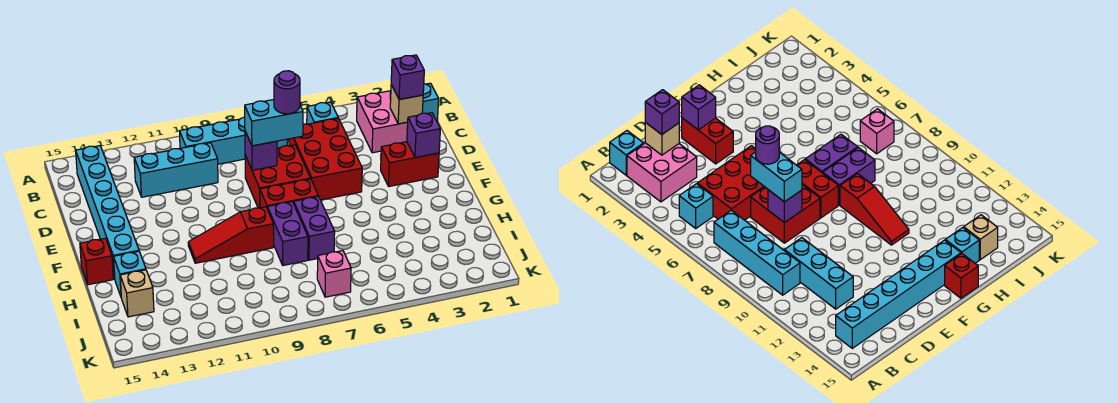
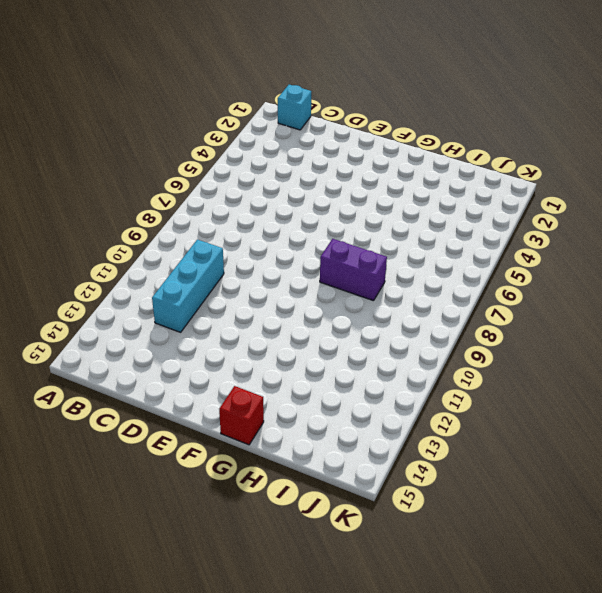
none -> pink 2x2 brick [357,91,408,153]
none -> cyan 1x1 brick [307,102,338,124]
none -> cyan 1x4 brick [179,117,288,164]

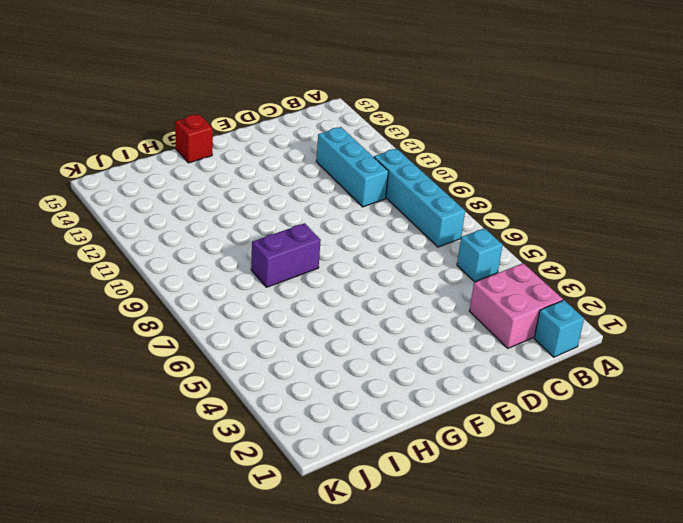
none -> cyan 1x6 brick [76,146,139,279]
none -> red 2x3 brick [289,118,362,200]
none -> red 2x2 brick [245,145,311,208]

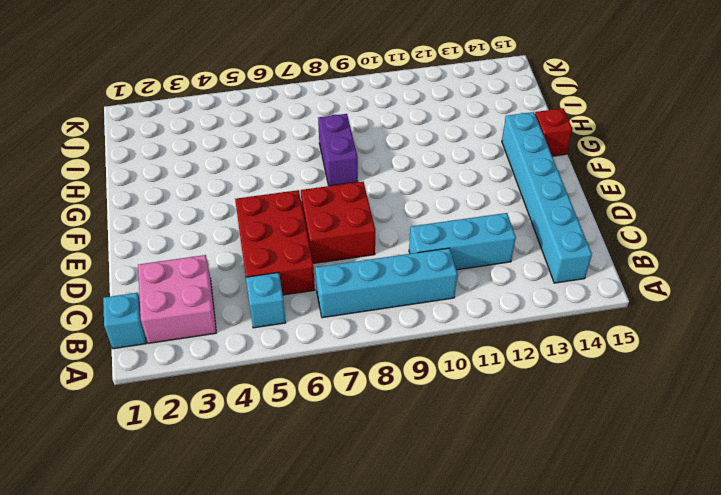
none -> red 1x2 brick [381,142,439,186]
none -> red 1x2 brick [260,179,318,208]
none -> purple 1x2 brick [294,196,335,260]

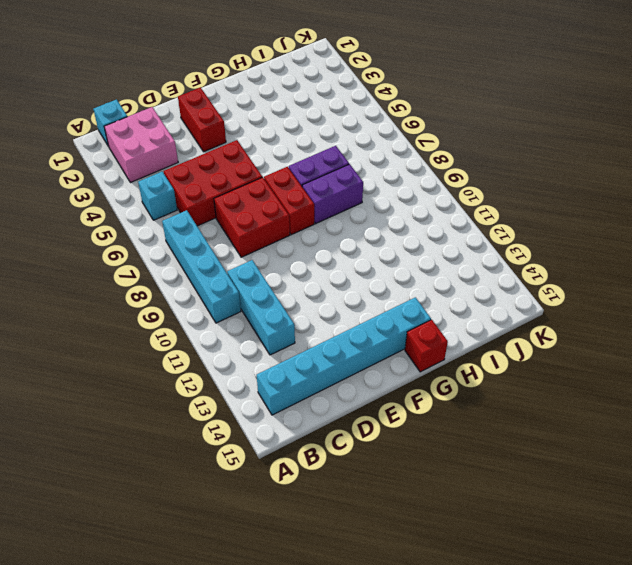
none -> red 1x3 slope [188,207,274,263]
none -> cyan 1x1 brick [114,251,146,296]
none -> tan 1x1 brick [120,270,154,317]

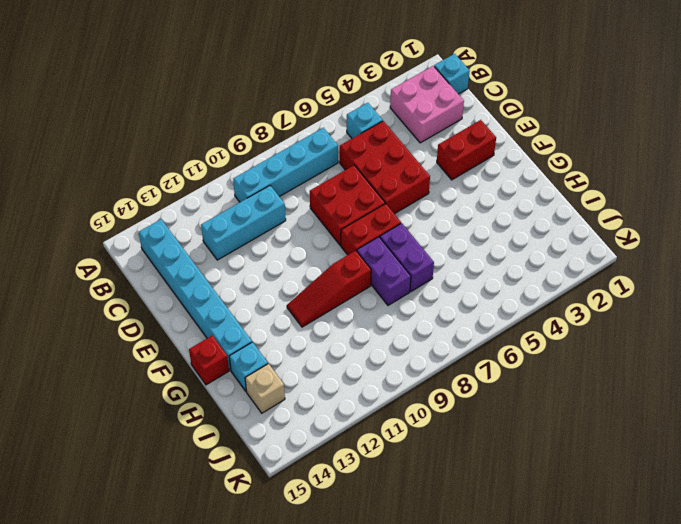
none -> pink 1x1 brick [317,251,351,297]
none -> tan 1x1 brick [390,85,423,124]
none -> purple 1x1 brick [245,131,277,170]

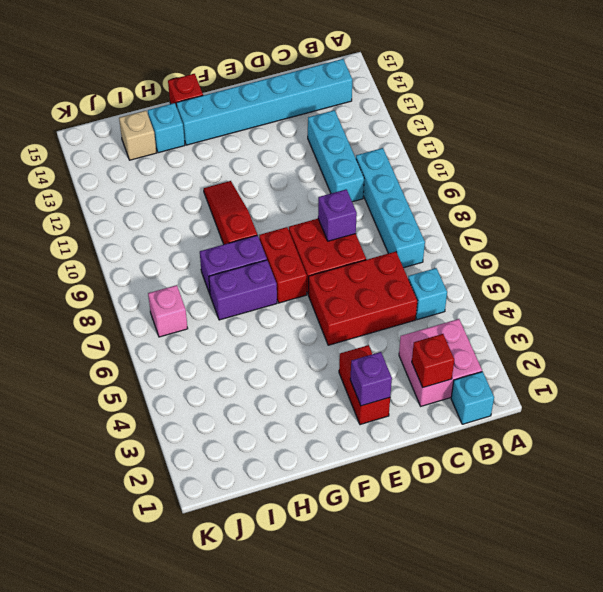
red 1x1 brick [412,334,454,387] -> tan 1x1 brick [390,85,423,124]
none -> purple 1x1 brick [391,55,424,100]
none -> cyan 1x2 brick [245,100,303,146]
none -> purple 1x1 round brick [274,71,300,114]

